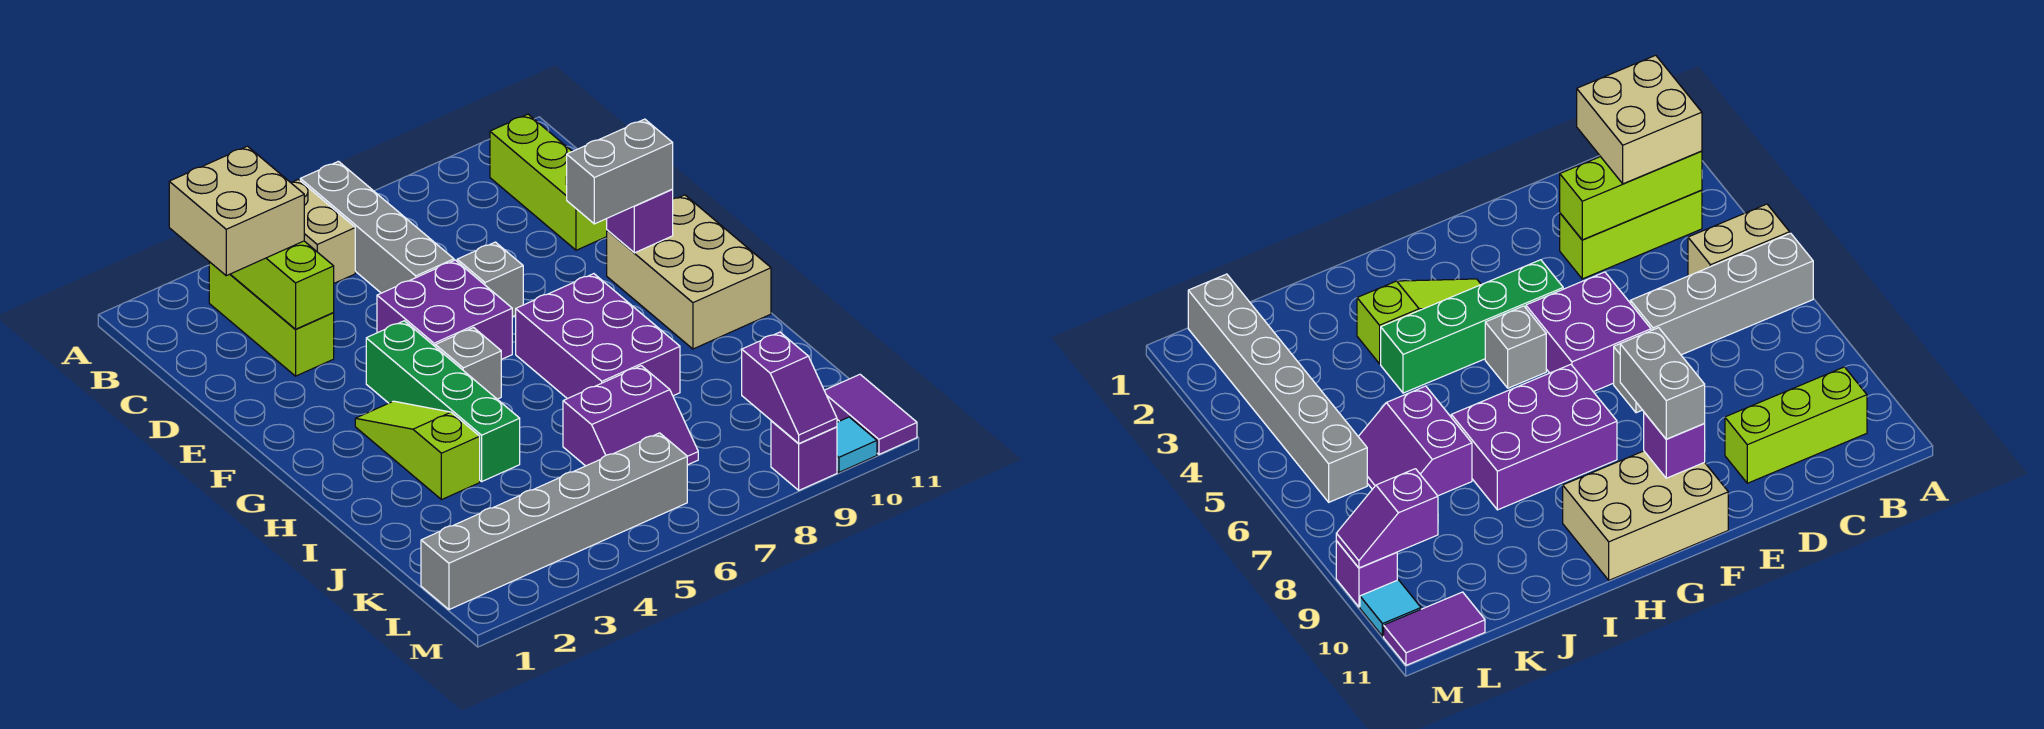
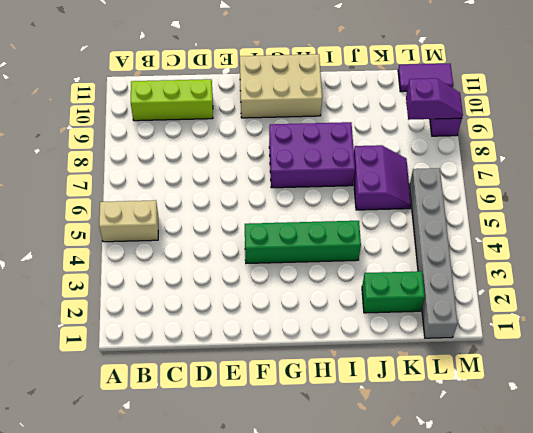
green 1x2 brick [362,271,425,313] -> none
none -> grey 1x4 brick [300,161,454,293]
none -> lime 1x3 brick [209,262,334,376]
none -> purple 2x2 brick [377,260,512,360]

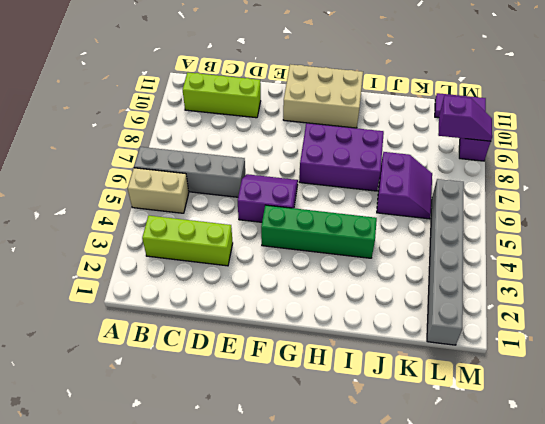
purple 2x2 slope [238,174,298,222] -> purple 2x2 brick [377,260,512,360]
none -> grey 1x1 brick [457,242,523,317]
none -> lime 1x3 slope [355,401,480,500]
none -> grey 1x1 brick [435,328,501,399]

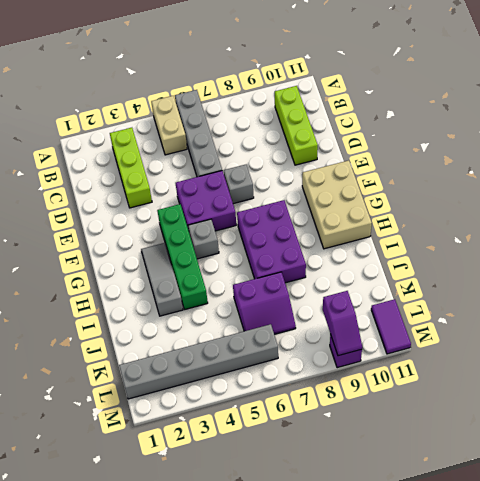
grey 1x3 slope [141,243,183,316] -> lime 1x3 slope [355,401,480,500]
none -> cyan 1x1 tile [837,417,877,472]
none -> lime 1x3 brick [231,241,334,329]
none -> purple 1x1 brick [607,189,673,253]

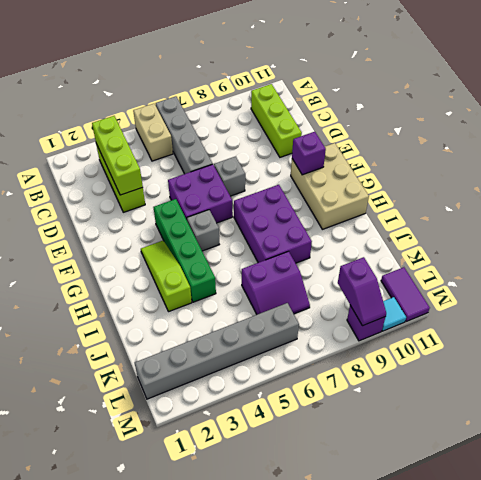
none -> tan 2x2 brick [169,146,304,276]
none -> grey 1x2 brick [567,119,673,224]

